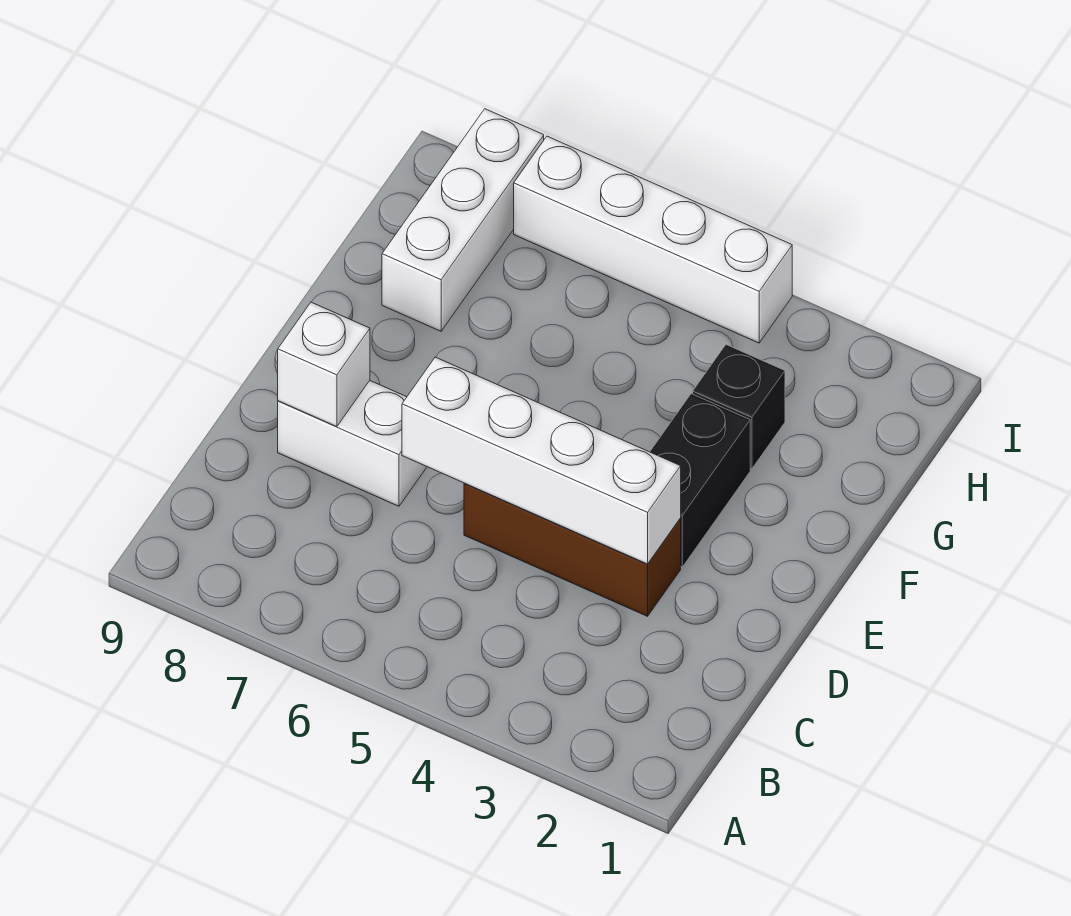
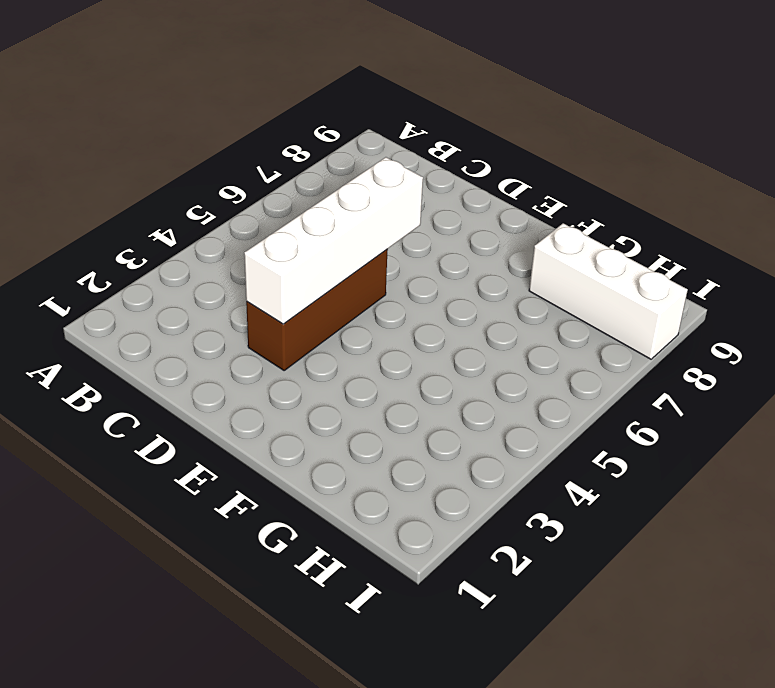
none -> white 1x2 brick [278,381,427,506]
none -> black 1x2 brick [650,394,750,567]

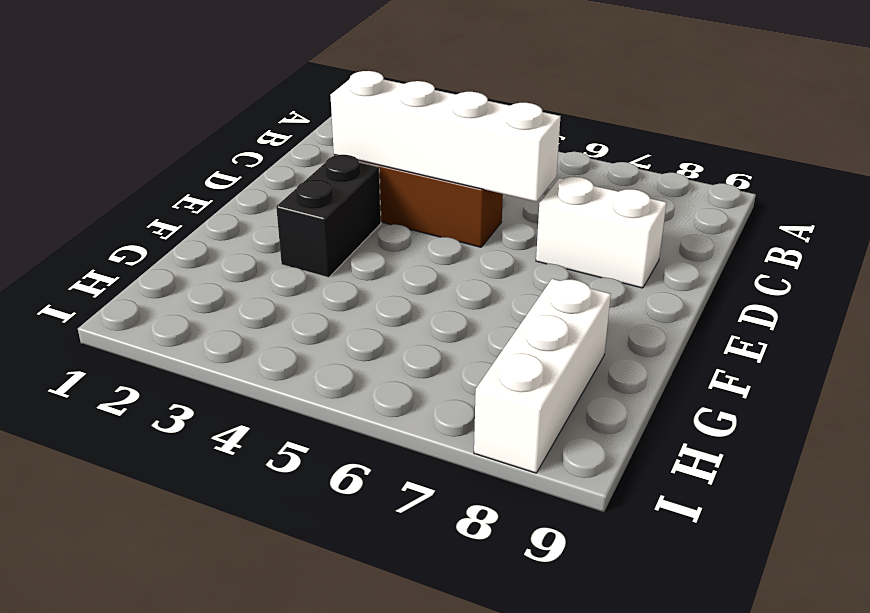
none -> black 1x1 brick [693,345,785,469]
none -> white 1x4 brick [514,136,792,343]

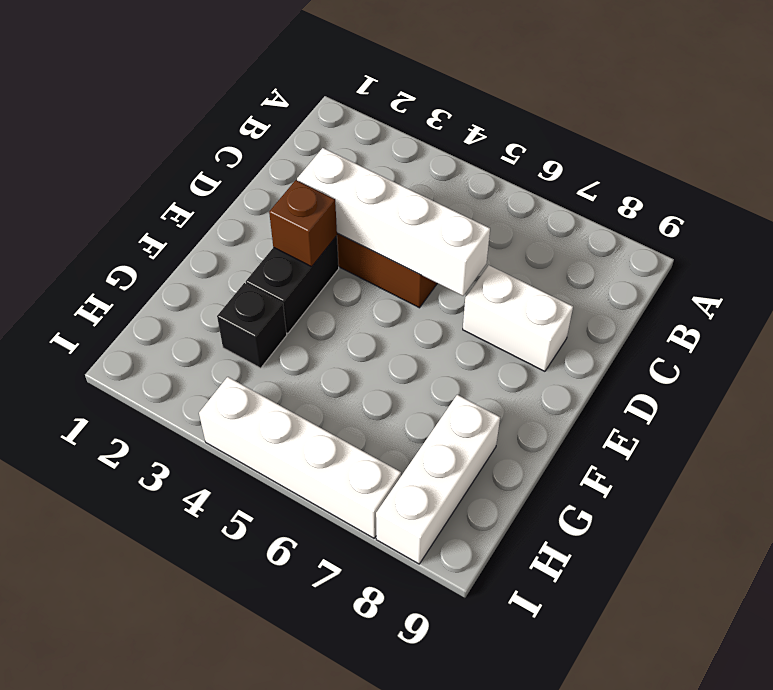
brown 1x1 brick [269,180,337,267] -> none
none -> white 1x1 brick [278,302,370,427]

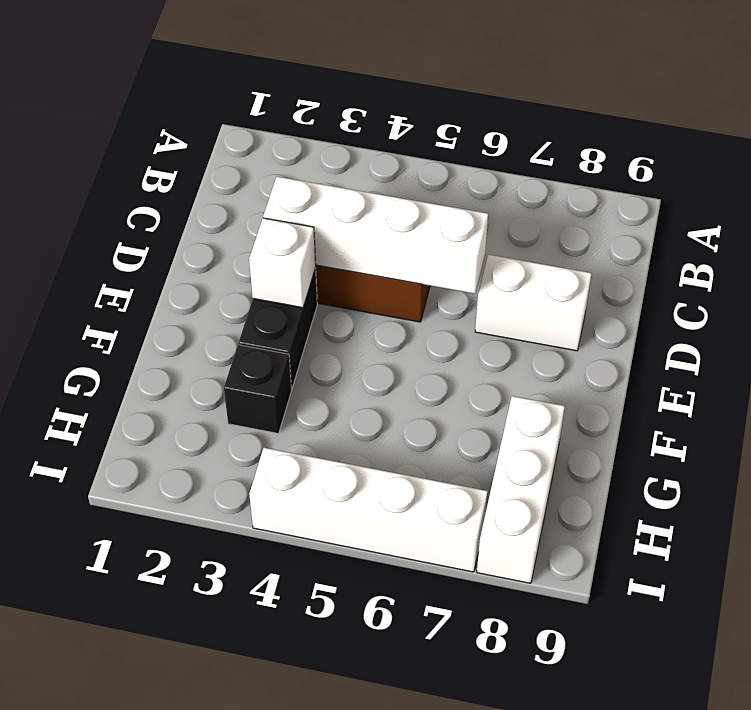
white 1x1 brick [249,218,316,308] -> white 1x1 brick moved to [278,302,370,427]

